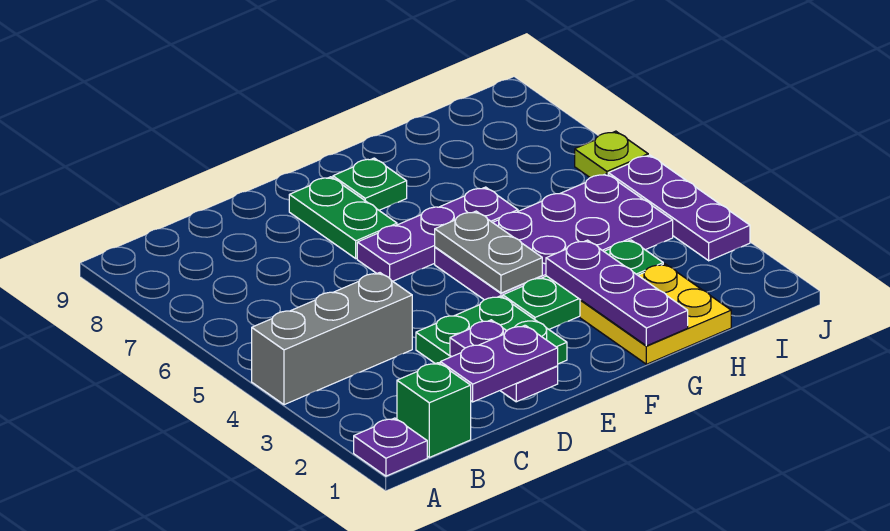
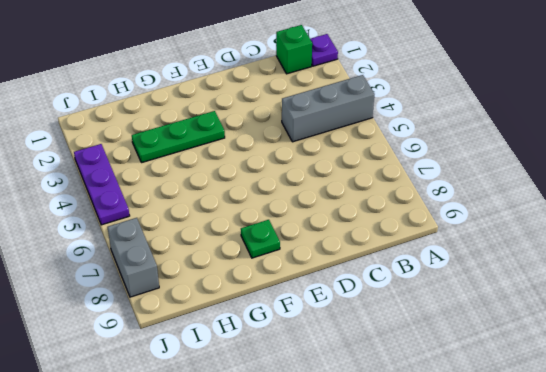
grey 1x2 brick [108,218,159,297] -> none
none -> green 2x2 plate [416,296,567,364]
none -> purple 1x3 plate [357,187,518,281]
none -> green 1x2 plate [289,177,397,258]

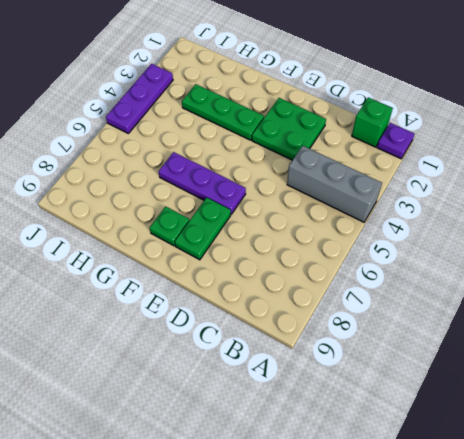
none -> purple 2x4 plate [435,174,673,300]
none -> yellow 2x2 plate [580,264,731,364]
none -> lime 1x1 plate [575,131,648,178]

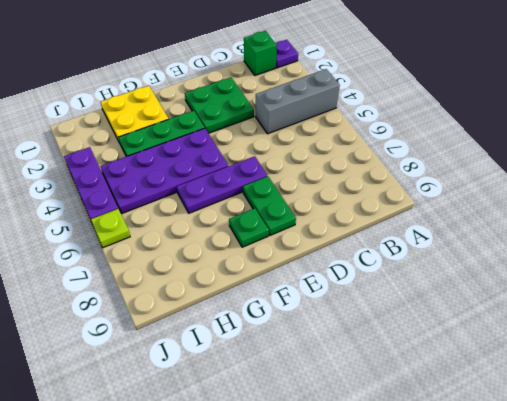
none -> purple 1x2 plate [450,320,558,402]
none -> grey 1x2 plate [435,211,542,293]
none -> purple 1x3 plate [546,240,688,346]

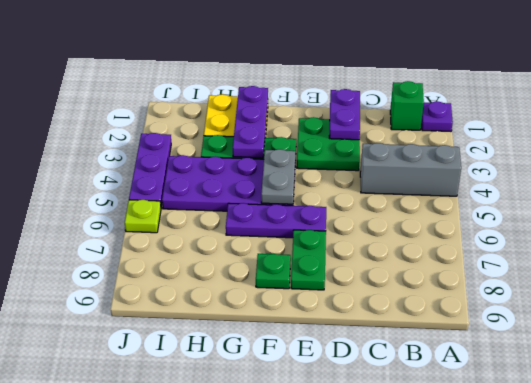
none -> purple 1x2 plate [440,325,558,402]

